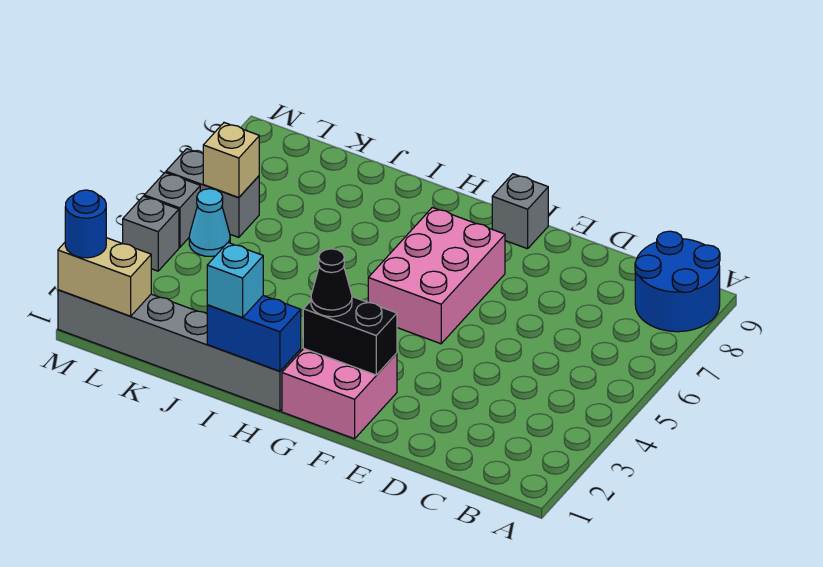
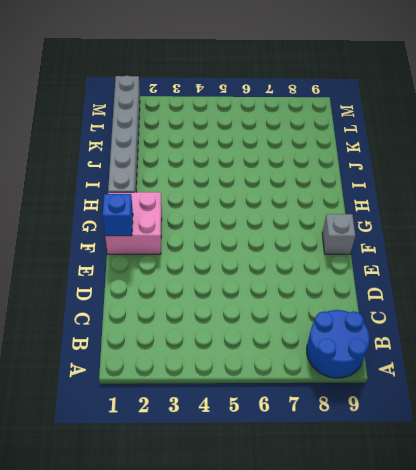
blue 1x1 brick [103,194,133,236] -> none
none -> pink 2x3 brick [368,207,505,344]
none -> cyan 1x1 cone [189,189,230,256]
none -> grey 1x2 brick [166,149,259,237]

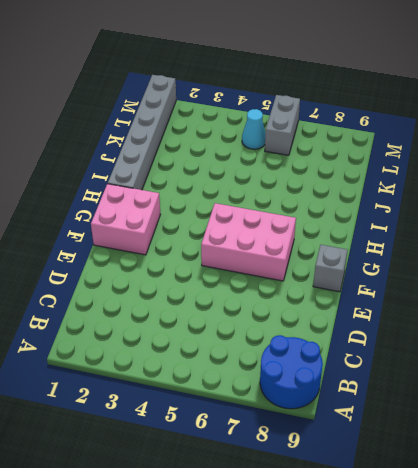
none -> grey 1x1 brick [123,196,179,271]
none -> grey 1x1 brick [144,173,200,247]
none -> black 1x2 brick [303,297,397,375]

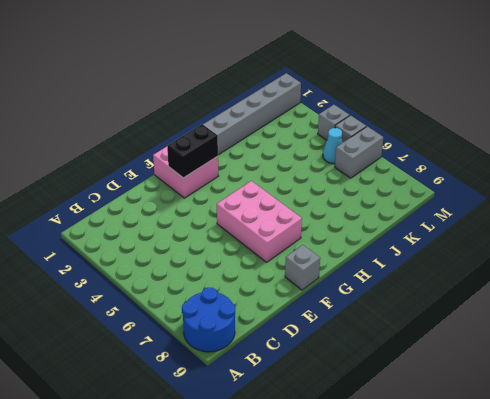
none -> blue 1x2 brick [207,296,301,371]
none -> tan 1x2 brick [58,238,151,316]
none -> tan 1x1 brick [203,123,259,198]

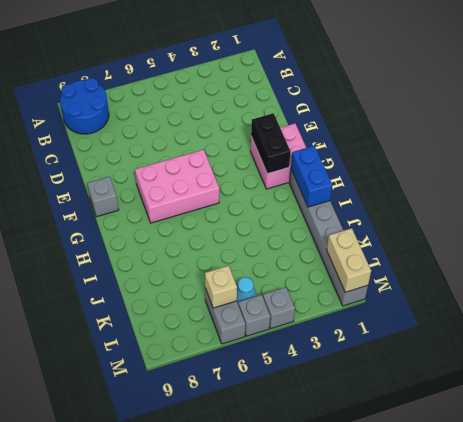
none -> black 1x1 cone [311,249,352,317]
none -> cyan 1x1 brick [207,243,263,318]
none -> blue 1x1 round brick [65,190,106,258]

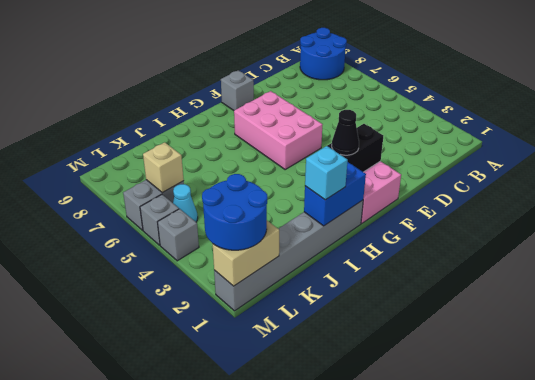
blue 2x2 round brick [202,174,267,250] -> blue 1x1 round brick [65,190,106,258]

